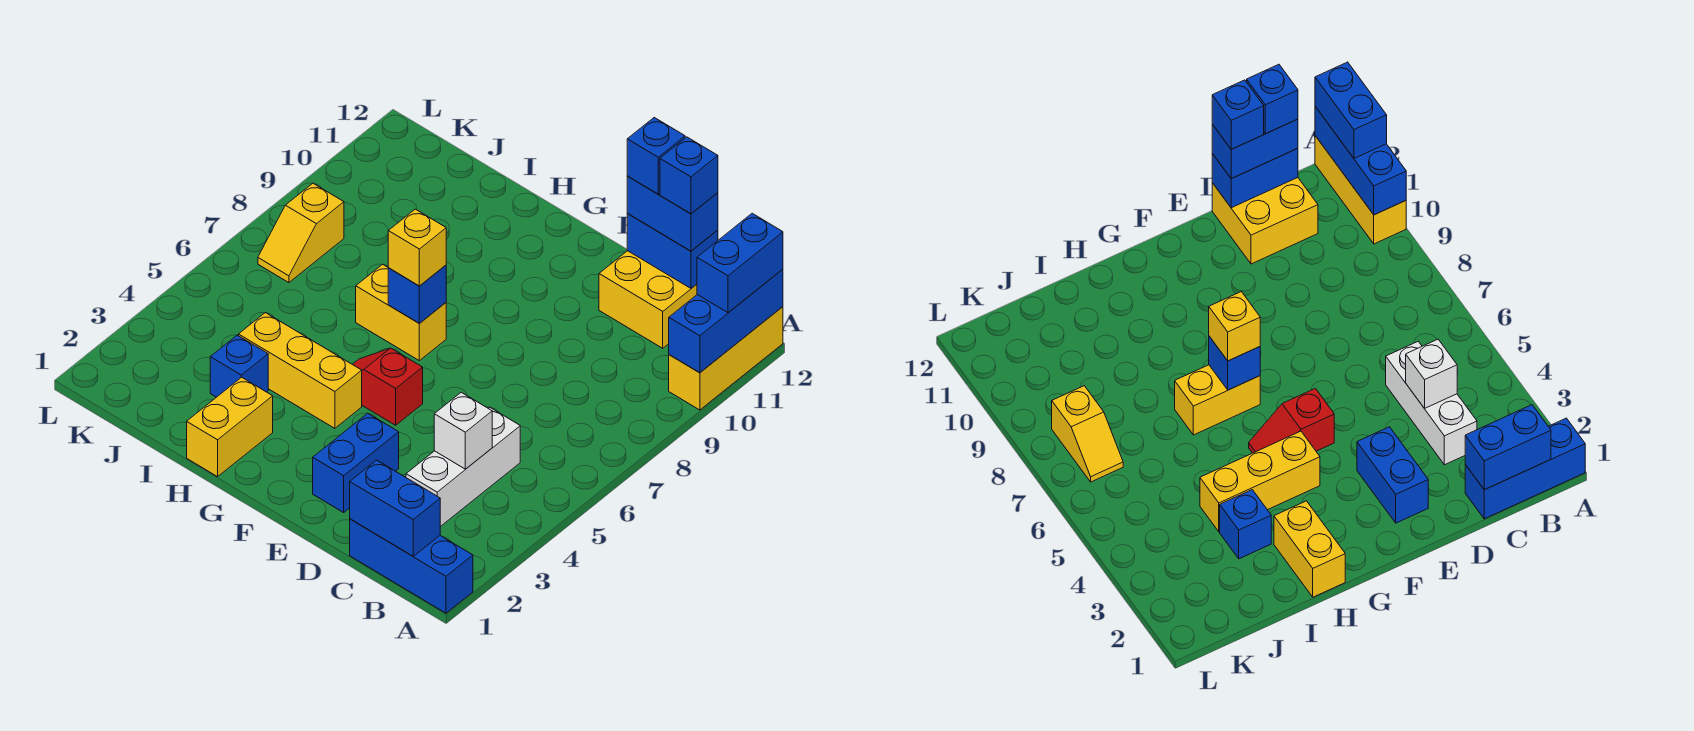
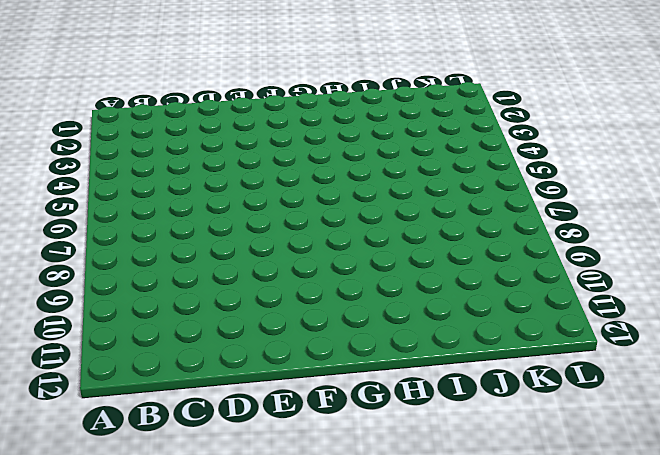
none -> blue 1x3 brick [350,519,473,613]
none -> yellow 1x3 brick [669,307,783,410]
none -> white 1x3 brick [406,407,520,527]

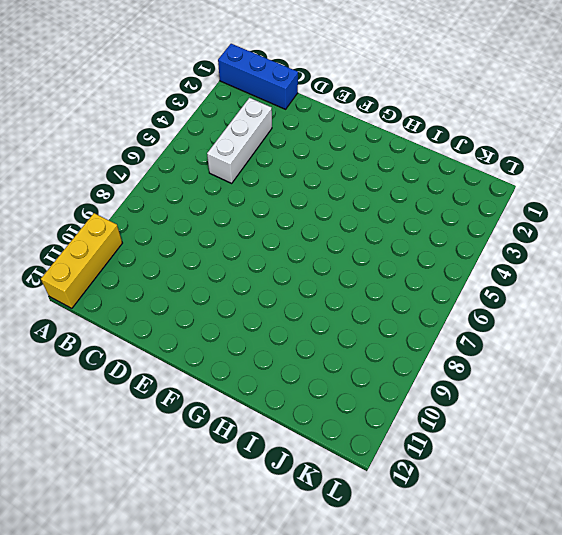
none -> yellow 2x2 brick [599,251,697,348]
none -> blue 1x2 brick [313,413,399,512]
none -> red 1x2 slope [353,348,423,425]

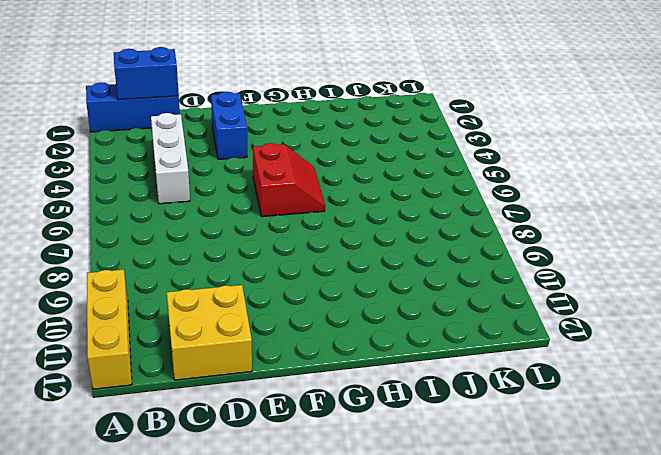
red 2x2 slope [253,143,325,217] -> red 1x2 slope [353,348,423,425]
none -> yellow 1x3 brick [239,313,362,428]
none -> yellow 1x2 brick [356,264,446,361]
none -> yellow 1x2 brick [187,377,273,477]

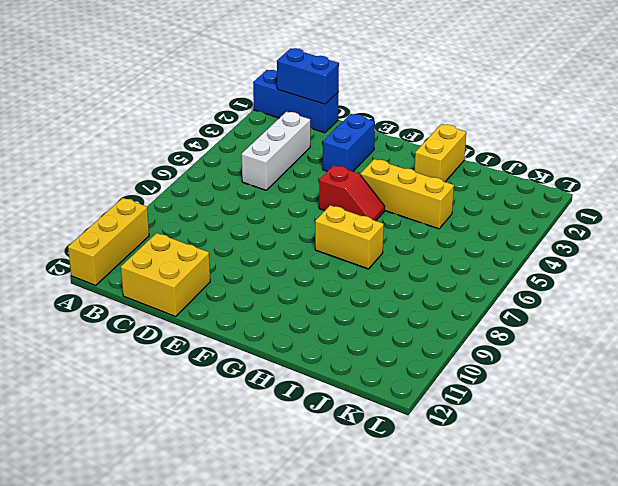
none -> blue 1x1 brick [210,335,268,397]
none -> yellow 1x2 slope [258,183,344,283]
none -> blue 1x3 brick [669,269,783,373]

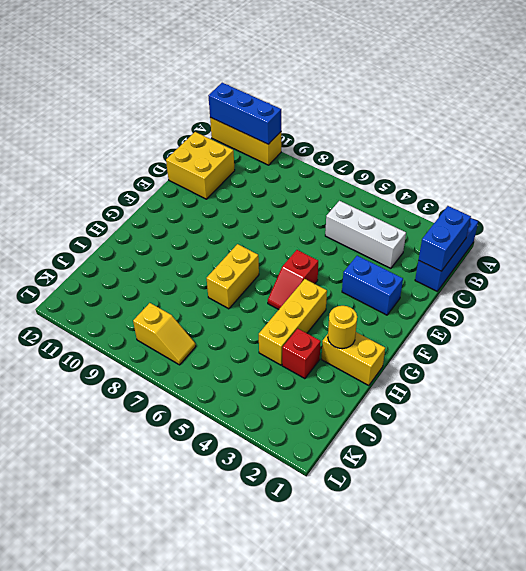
yellow 1x1 round brick [328,306,357,349] -> none
red 1x1 brick [282,329,321,379] -> blue 1x1 brick [210,335,268,397]
none -> white 1x1 brick [434,392,492,469]
none -> blue 1x2 brick [627,213,718,288]
none -> blue 1x1 brick [388,265,446,323]

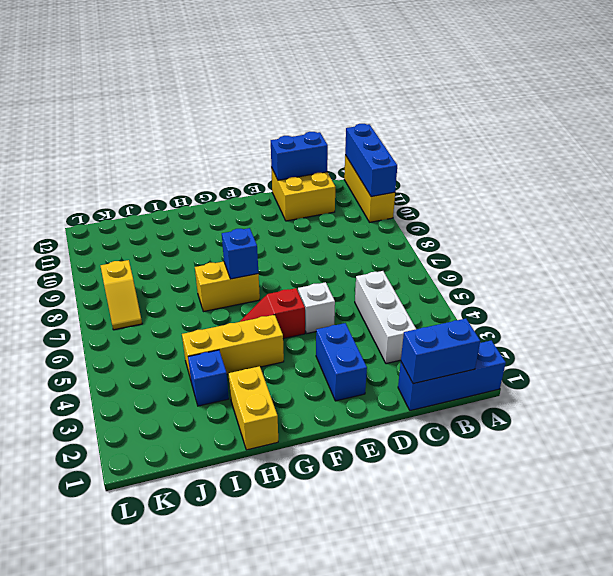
white 1x1 brick [298,282,335,334] -> white 1x1 brick moved to [434,392,492,469]
none -> blue 1x2 brick [697,213,783,313]
none -> blue 1x2 brick [627,176,718,251]
none -> yellow 1x1 brick [388,209,446,286]

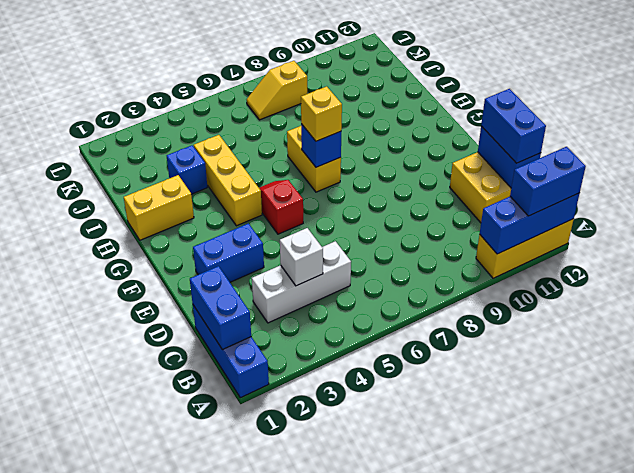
none -> blue 1x1 brick [660,137,718,214]
none -> blue 1x1 brick [627,118,685,194]

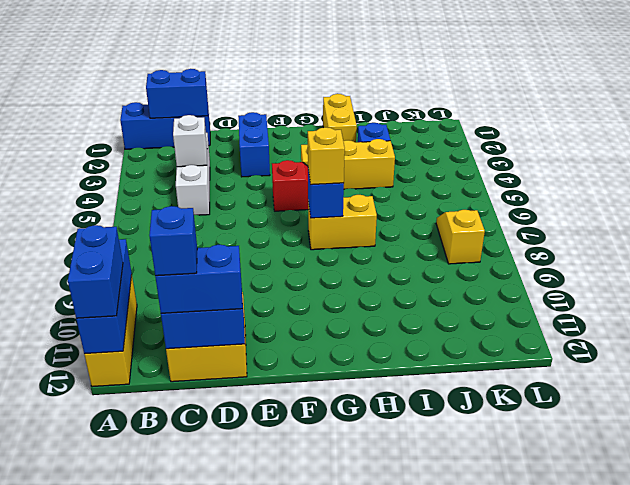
none -> blue 1x1 brick [627,118,685,194]

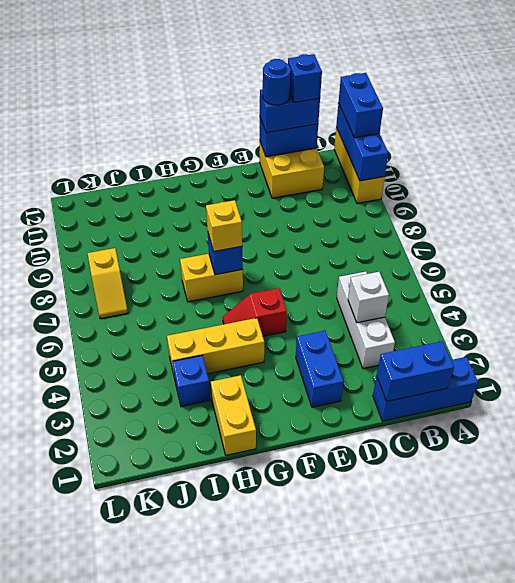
blue 1x1 round brick [263,59,291,105] -> blue 1x1 brick [627,118,685,194]

